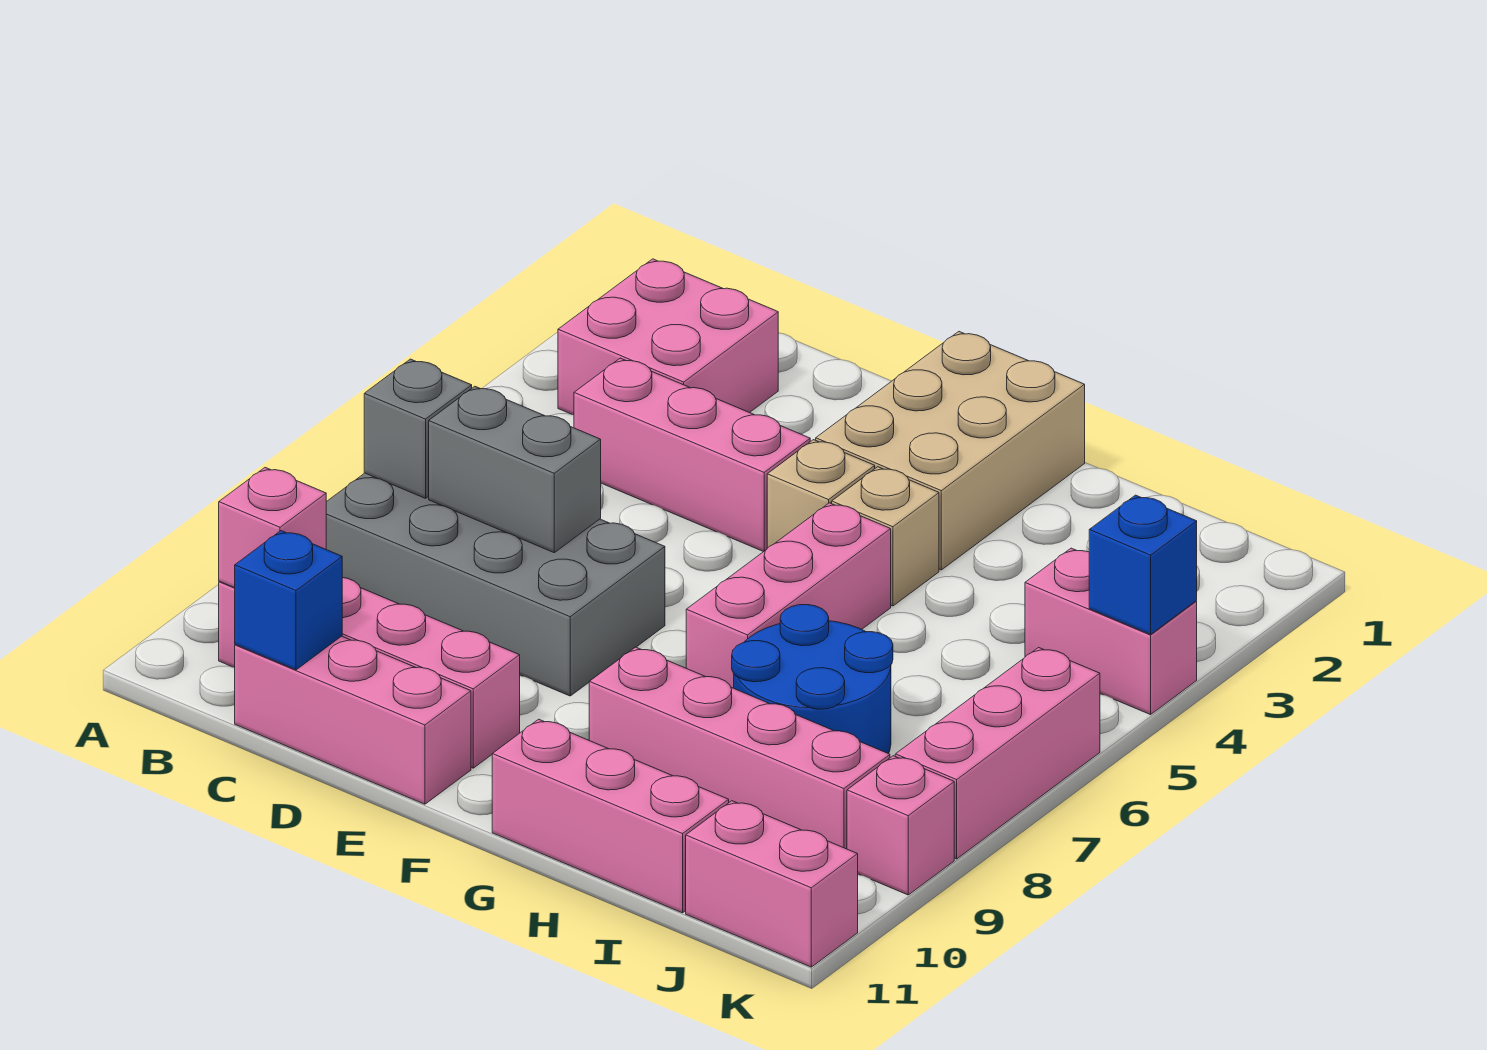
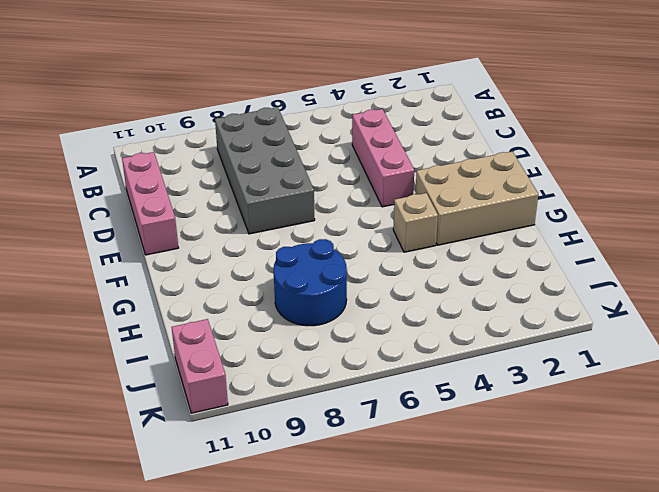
none -> pink 2x2 brick [558,259,778,415]
none -> pink 1x4 brick [219,577,520,768]
none -> tan 1x1 brick [767,440,875,548]

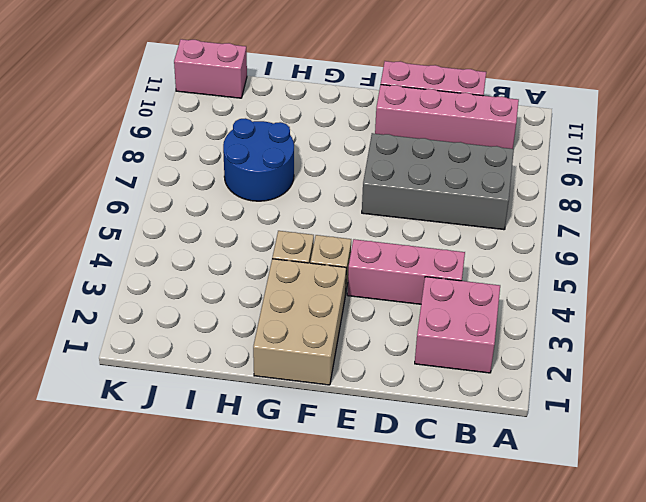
none -> pink 1x3 brick [686,503,891,688]
none -> pink 1x4 brick [589,647,890,849]
none -> pink 1x3 brick [492,719,729,913]

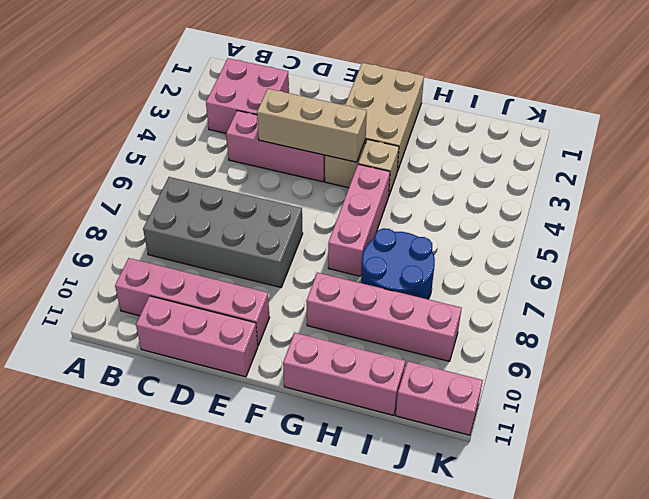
tan 1x3 brick [257,89,367,162] -> none
none -> pink 1x2 brick [1025,548,1197,715]
none -> pink 1x3 brick [895,648,1100,859]
none -> pink 1x1 brick [847,756,954,895]

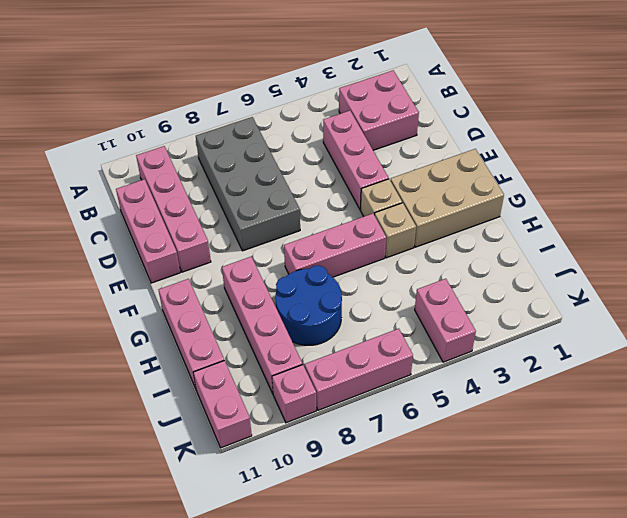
none -> grey 1x1 brick [364,359,472,498]
none -> pink 1x1 brick [219,468,326,588]
none -> grey 1x2 brick [429,386,601,553]

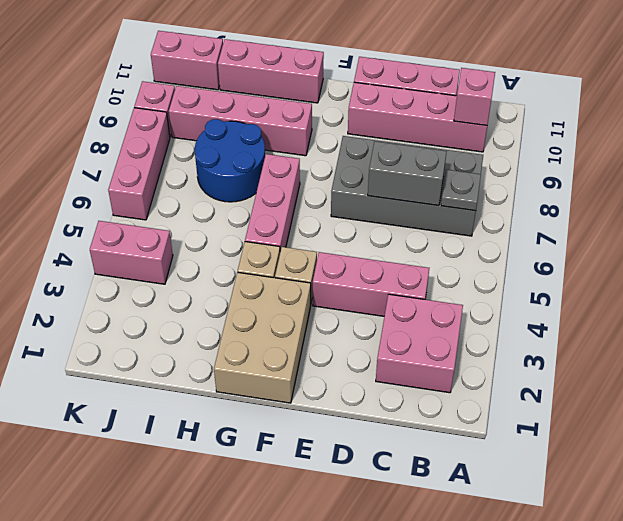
grey 1x1 plate [441,170,481,211] -> grey 1x1 brick [364,359,472,498]
none -> blue 1x1 brick [235,531,342,670]
none -> blue 1x1 brick [1089,495,1197,634]

